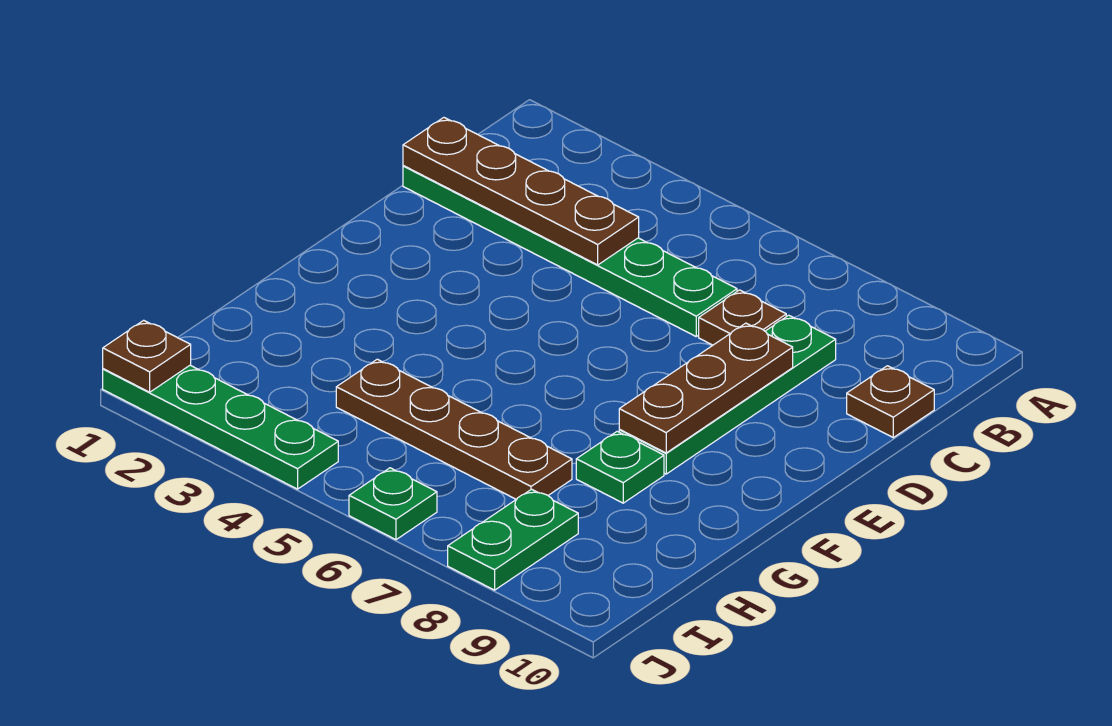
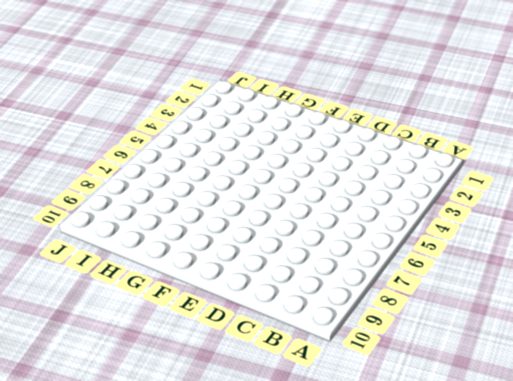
none -> green 1x6 plate [403,166,737,336]
none -> brown 1x1 plate [699,290,786,345]
none -> green 1x4 plate [619,315,836,474]

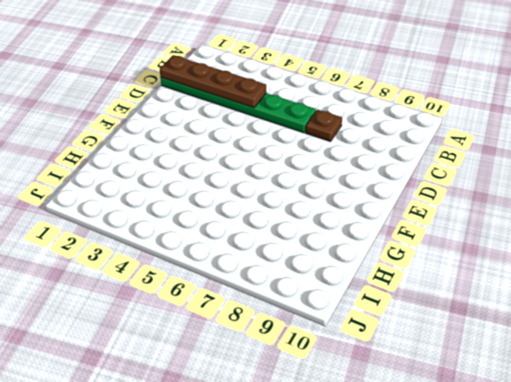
none -> green 1x4 plate [619,315,836,474]
none -> brown 1x1 plate [847,366,934,438]
none -> green 1x1 plate [576,431,664,503]

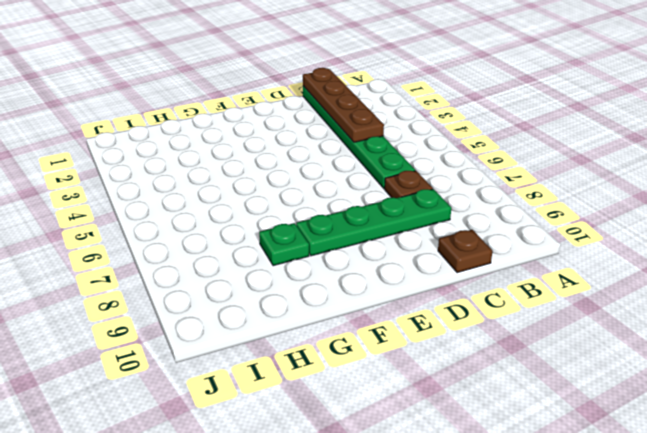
none -> brown 1x4 plate [336,359,572,499]
none -> green 1x2 plate [448,489,578,590]
none -> green 1x4 plate [103,365,338,489]

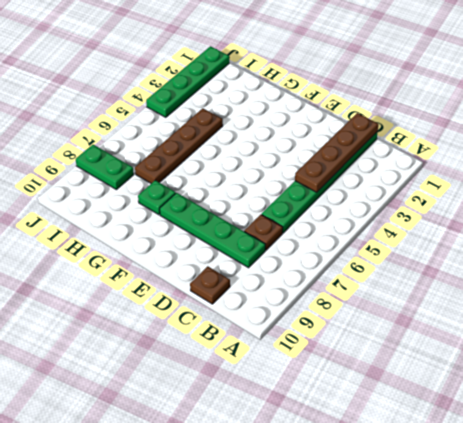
none -> green 1x1 plate [349,468,437,540]
none -> brown 1x3 plate [619,323,793,453]
none -> brown 1x1 plate [103,320,191,392]

